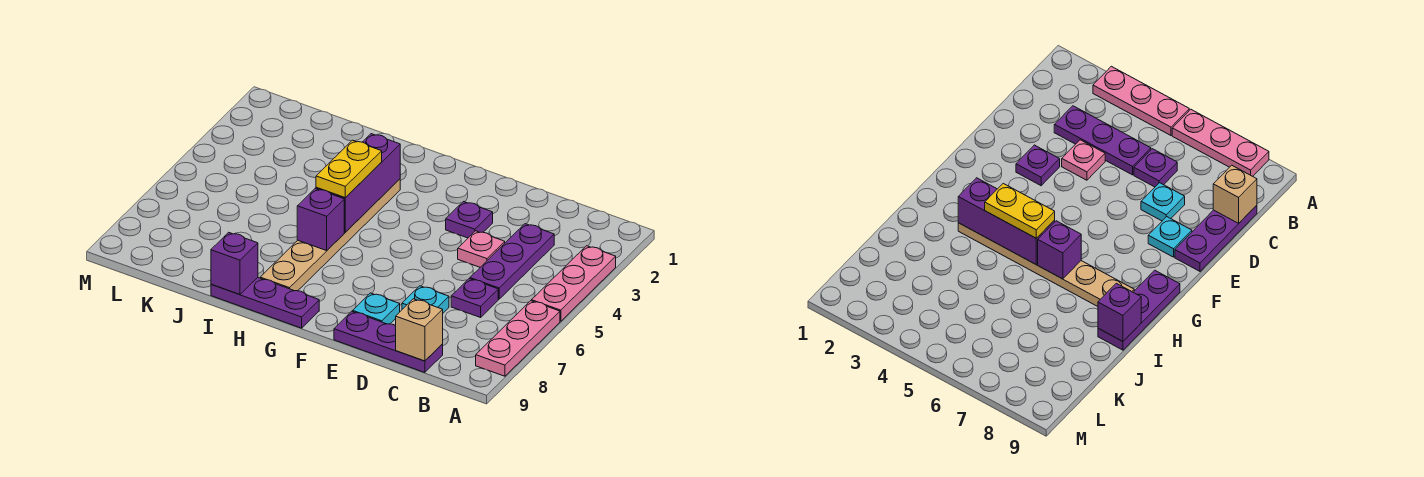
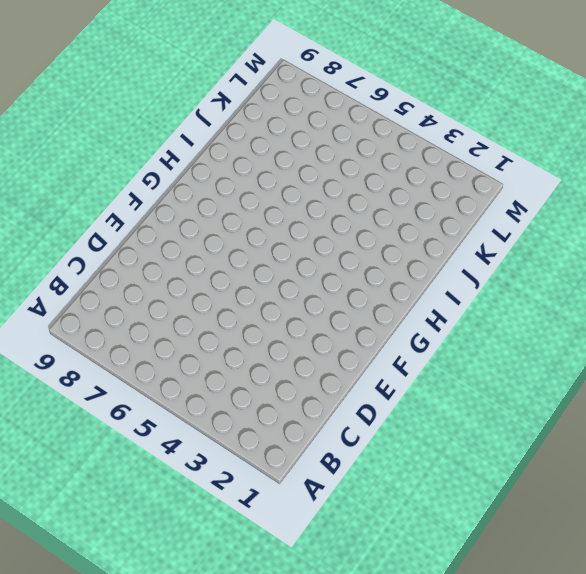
none -> pink 1x3 plate [532,246,616,321]
none -> pink 1x3 plate [476,301,560,376]
none -> purple 1x3 plate [470,224,554,299]

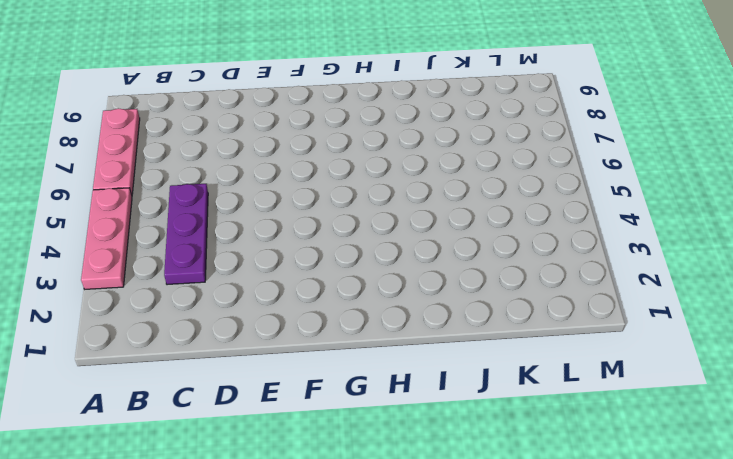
none -> purple 1x1 plate [451,279,498,317]
none -> purple 1x3 plate [334,311,443,372]
none -> pink 1x1 plate [458,231,505,267]

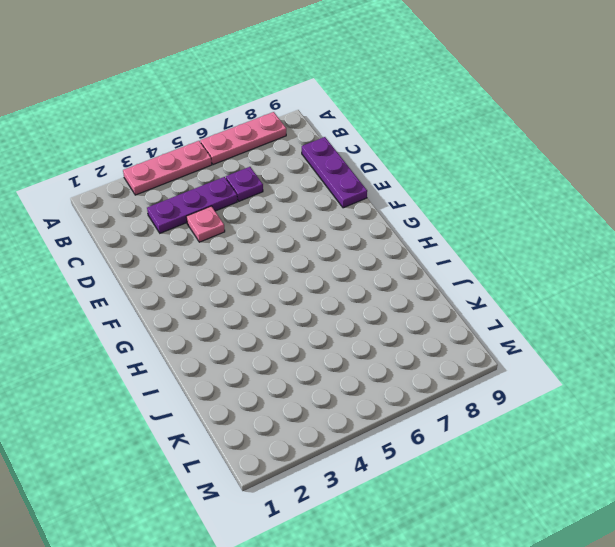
none -> cyan 1x1 plate [402,286,449,313]
none -> purple 1x1 plate [446,202,493,238]
none -> cyan 1x1 plate [353,293,400,324]

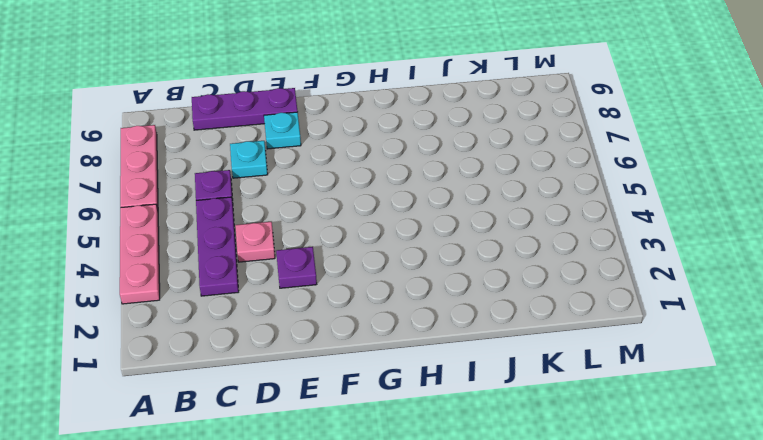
none -> purple 1x3 plate [211,278,319,328]
none -> tan 1x6 plate [260,179,400,291]
none -> tan 1x1 brick [396,299,443,361]

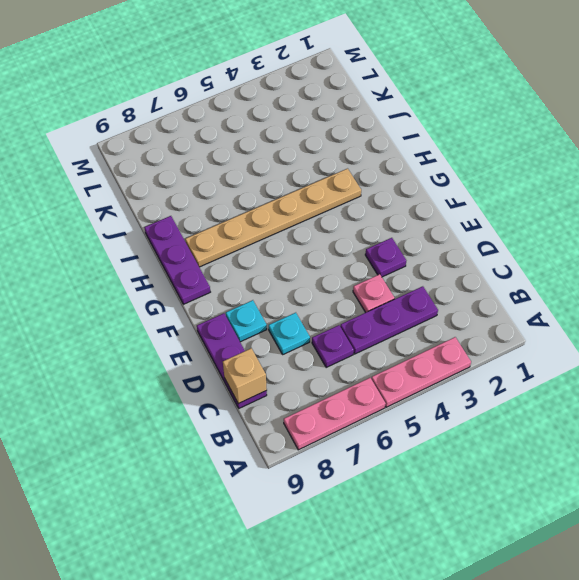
none -> purple 1x3 brick [316,134,400,232]
none -> purple 1x1 brick [297,189,344,251]
none -> purple 1x1 brick [211,232,258,295]

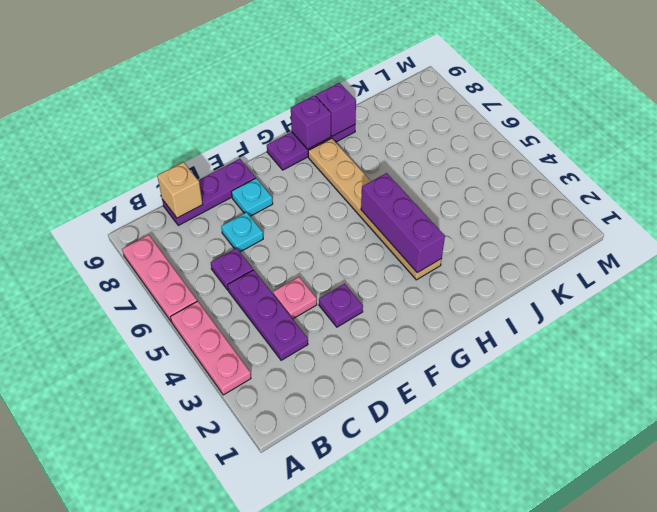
purple 1x1 brick [291,95,331,149] -> purple 1x1 brick moved to [297,189,344,251]
none -> yellow 1x2 plate [316,140,382,198]

